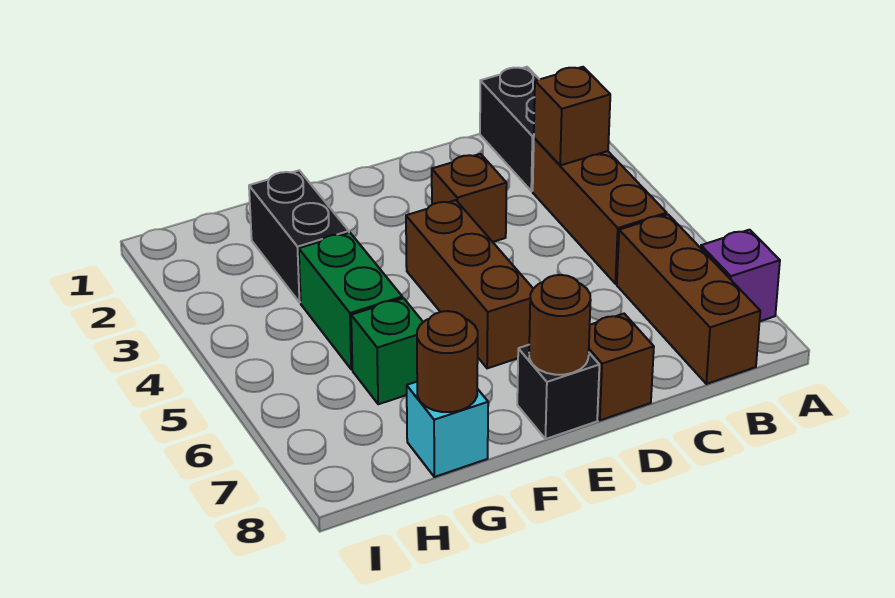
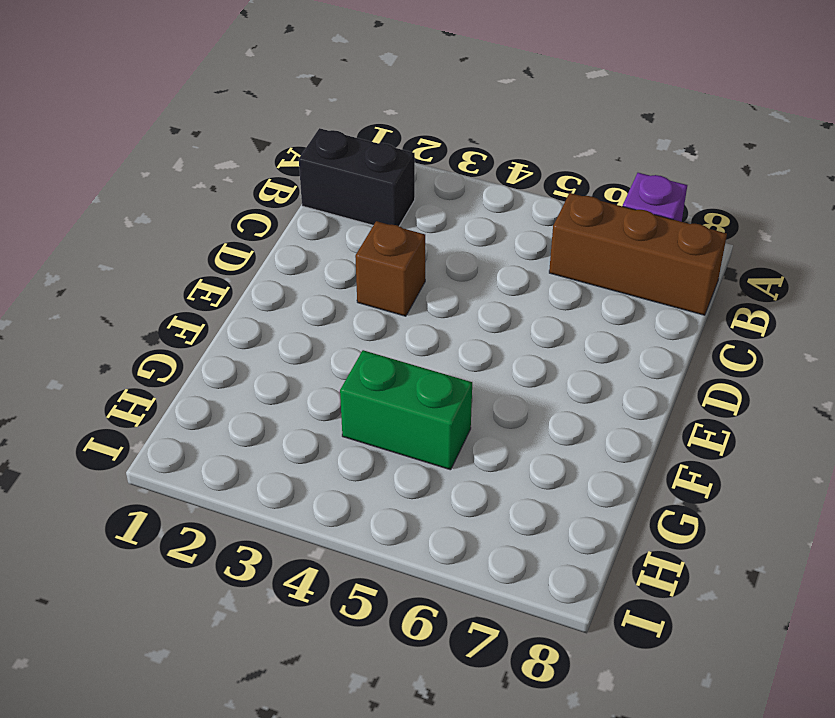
none -> brown 1x3 brick [533,138,667,284]
none -> brown 1x1 brick [589,314,654,420]
none -> brown 1x3 brick [406,200,533,368]

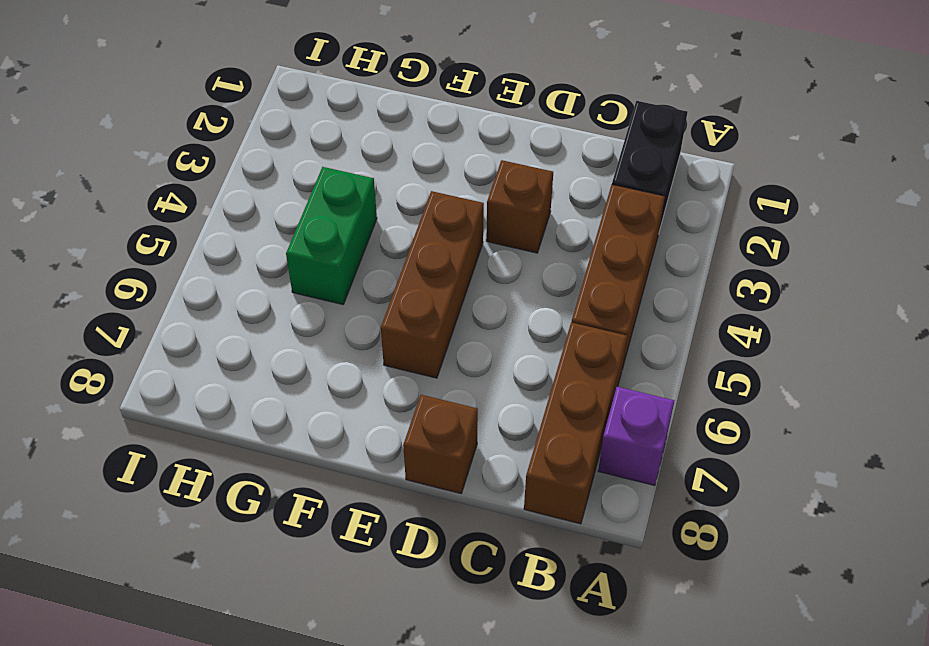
none -> black 1x1 brick [517,345,599,439]
none -> black 1x2 brick [249,171,349,302]
none -> green 1x1 brick [351,298,423,404]

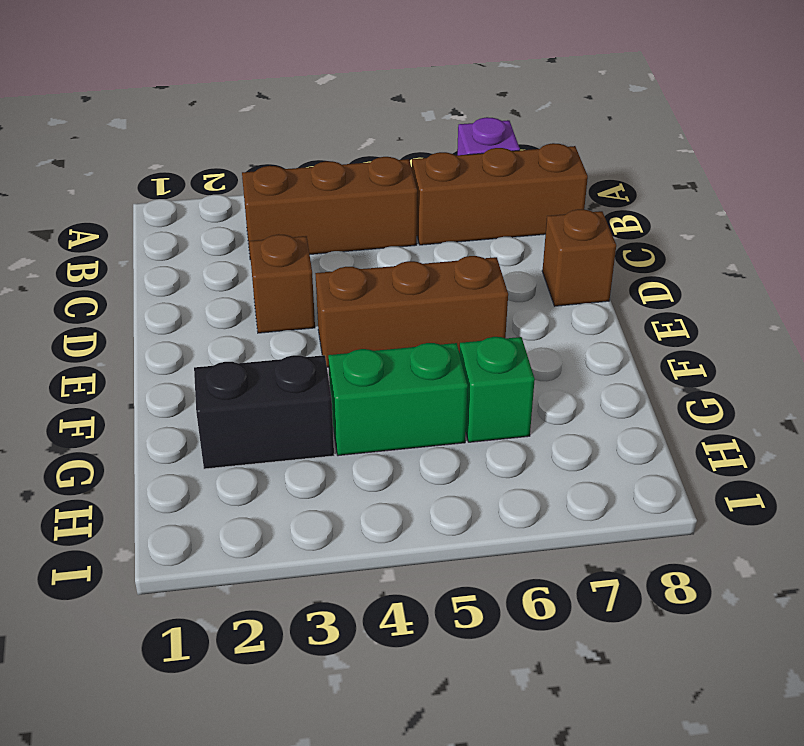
none -> black 1x2 brick [480,67,539,191]
none -> black 1x1 brick [517,345,599,439]
none -> cyan 1x1 brick [407,382,488,477]

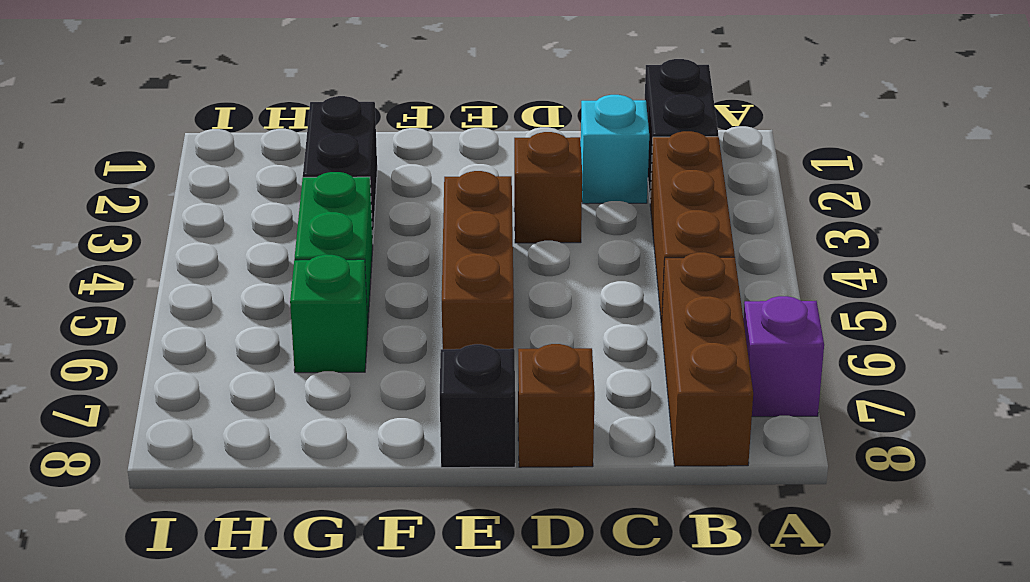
cyan 1x1 brick [581,95,649,204] -> cyan 1x1 brick moved to [407,382,488,477]
none -> brown 1x1 brick [534,67,610,165]
none -> brown 1x1 round brick [529,275,591,375]
none -> brown 1x1 round brick [417,311,478,412]

